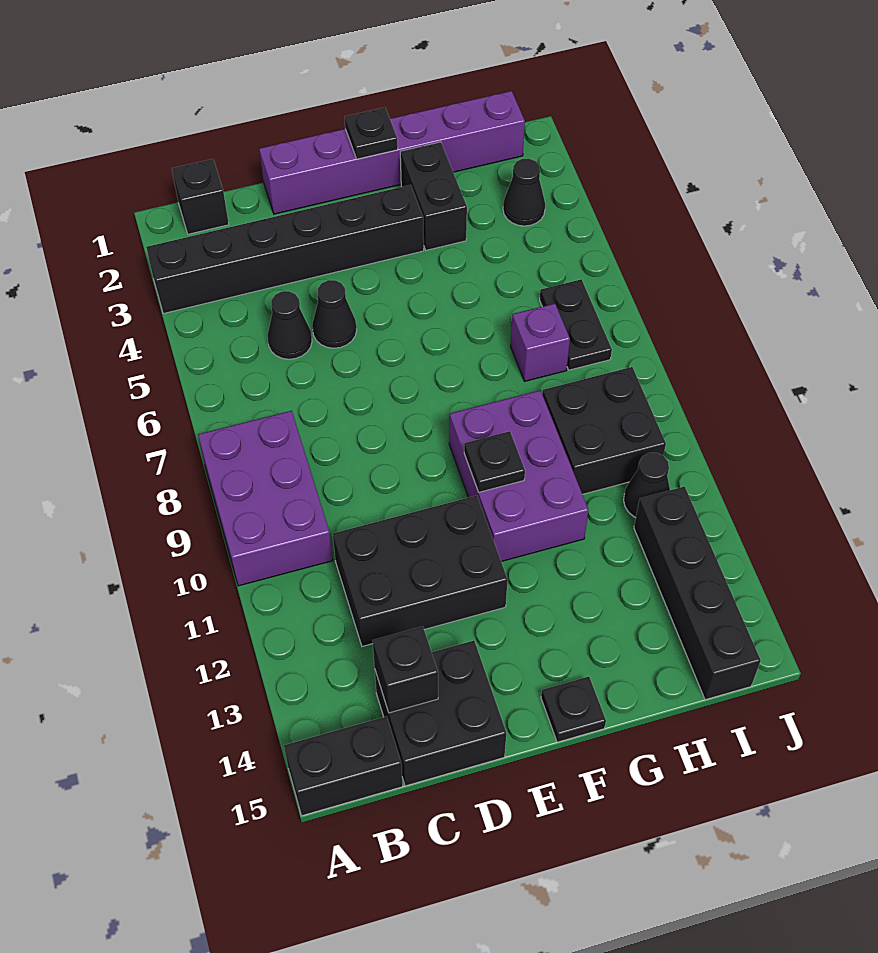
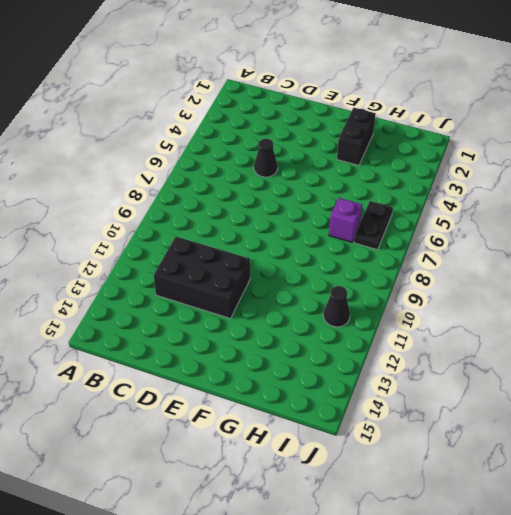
none -> black 1x6 brick [146,185,424,314]
none -> purple 2x3 brick [198,411,333,586]
none -> black 1x2 brick [284,716,403,816]

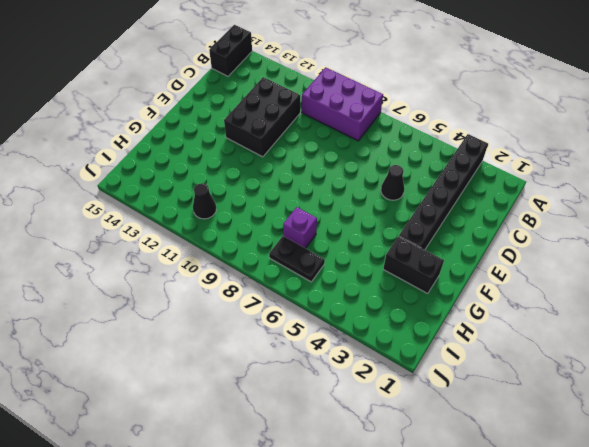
none -> black 1x1 brick [172,159,229,234]
none -> black 1x1 cone [267,291,312,359]
none -> black 2x2 brick [375,641,506,786]

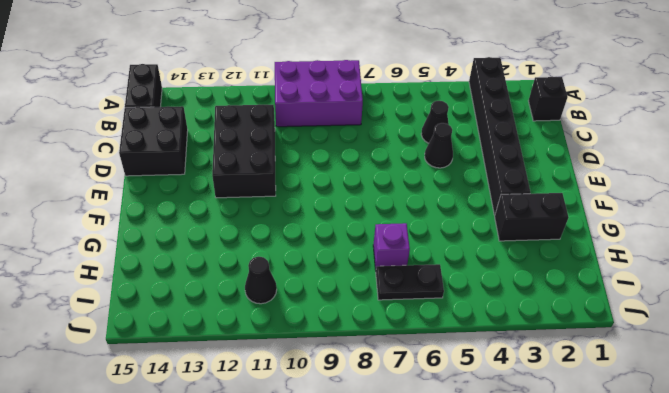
none -> purple 1x6 brick [259,91,525,214]
none -> purple 2x3 brick [449,390,589,561]
none -> black 1x1 plate [541,677,606,742]

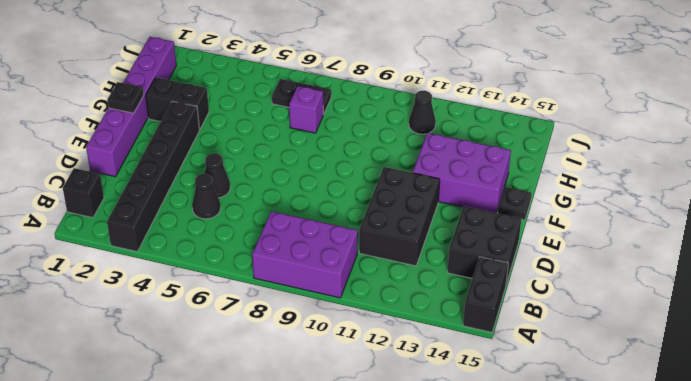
purple 2x3 brick [413,133,511,213] -> purple 2x3 brick moved to [449,390,589,561]
none -> black 2x2 brick [542,367,666,494]
none -> black 1x1 cone [503,159,545,226]
none -> black 1x4 brick [634,487,761,700]

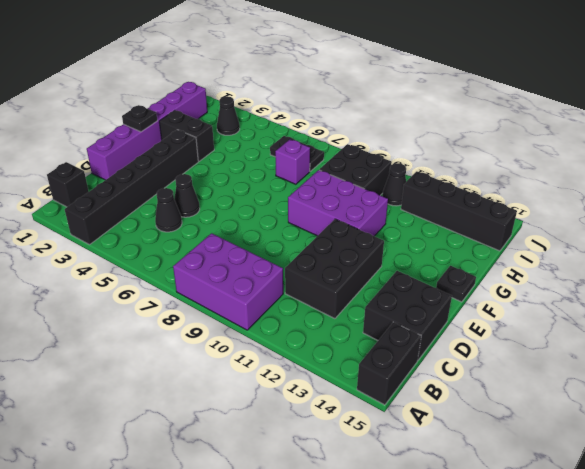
none -> black 1x1 brick [373,626,438,713]
none -> black 1x1 plate [464,431,525,492]

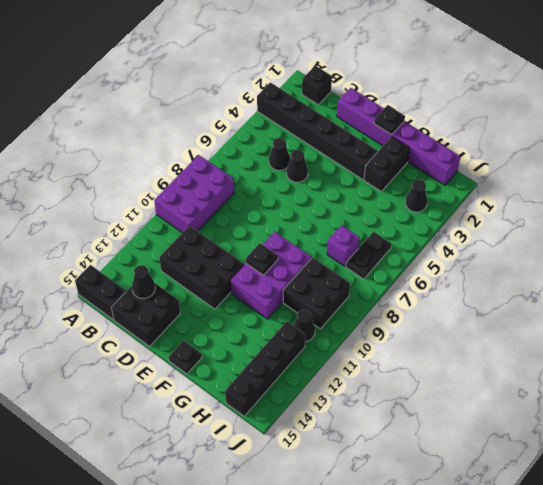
black 1x1 cone [132,265,155,299] -> black 1x1 brick [373,626,438,713]

